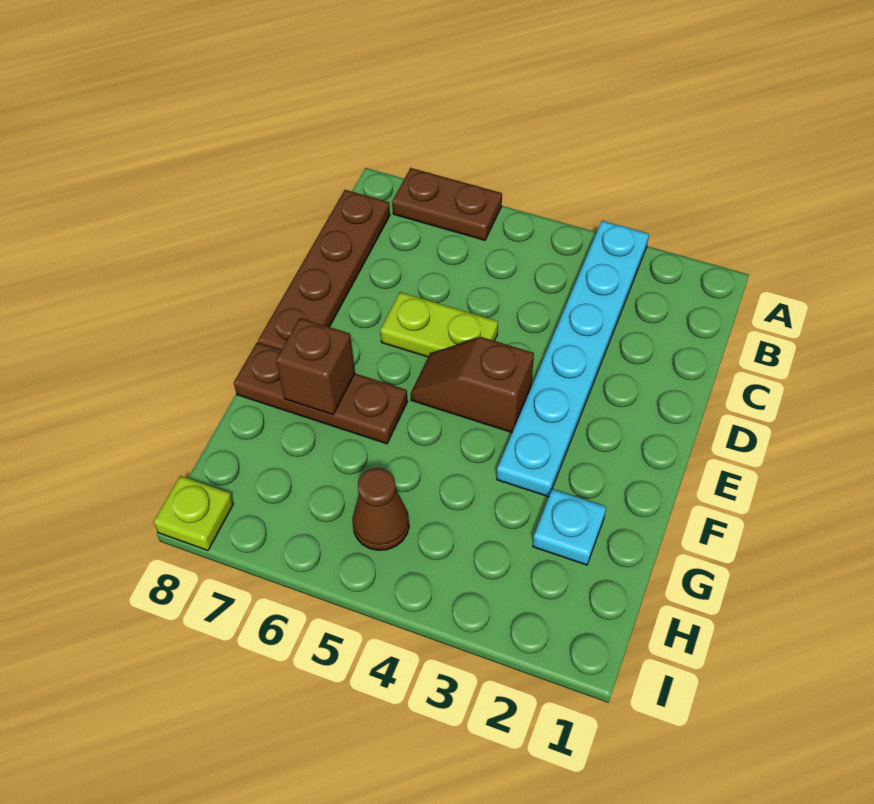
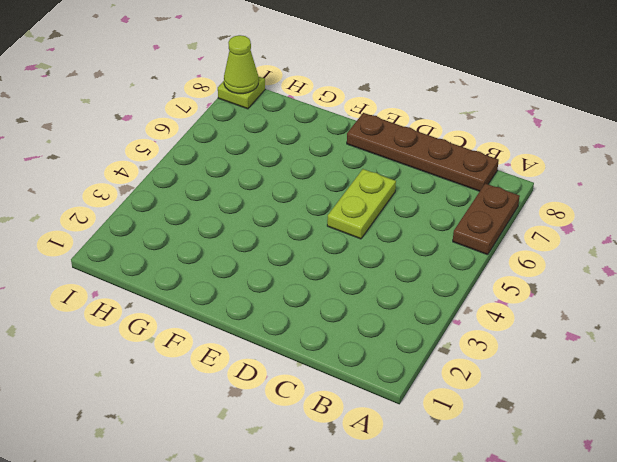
lime 1x1 cone [224,35,258,94] -> none
none -> cyan 1x6 plate [497,221,649,497]
none -> brown 1x2 slope [411,337,534,432]

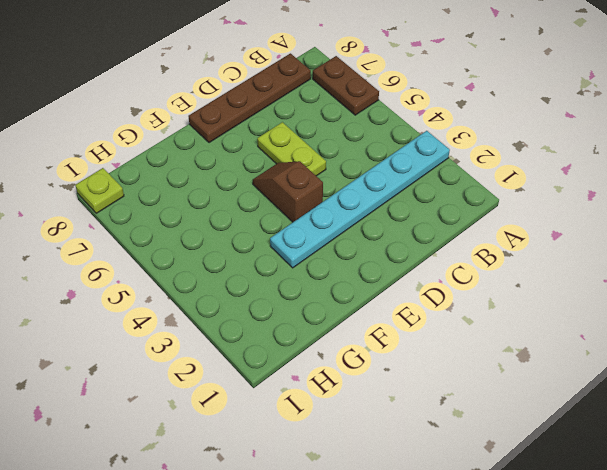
none -> brown 1x3 plate [234,343,408,444]
none -> cyan 1x1 plate [533,489,606,565]

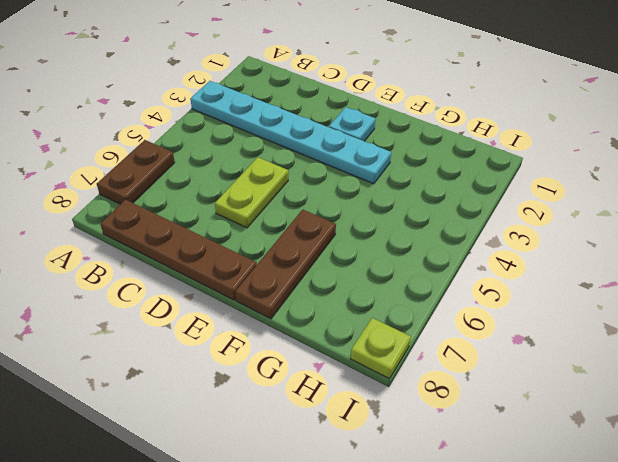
cyan 1x1 plate [329,107,375,141] -> cyan 1x1 plate moved to [533,489,606,565]
none -> brown 1x2 slope [411,337,534,432]
none -> brown 1x1 cone [352,468,409,550]

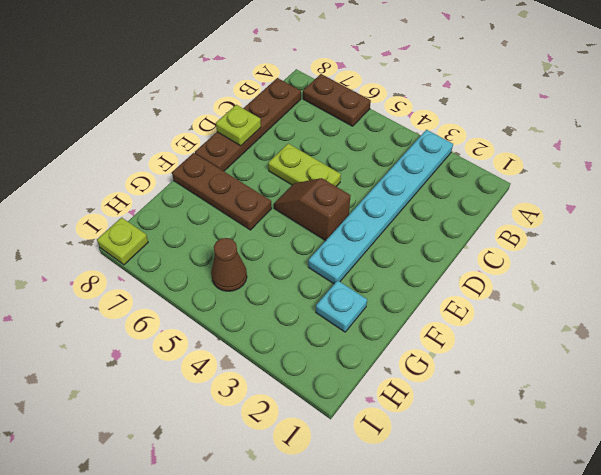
lime 1x1 plate [216,105,261,146] -> none
none -> brown 1x1 brick [276,318,355,415]

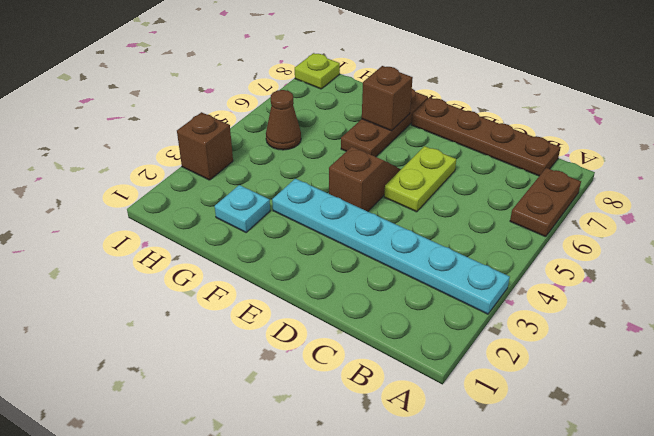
brown 1x1 brick [177,112,233,180] -> none

